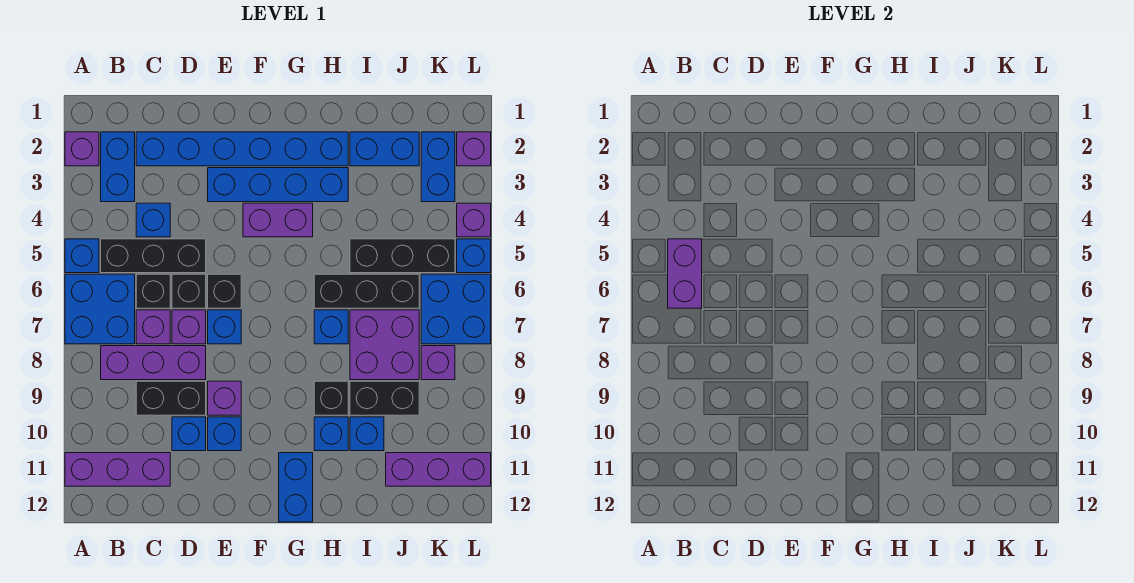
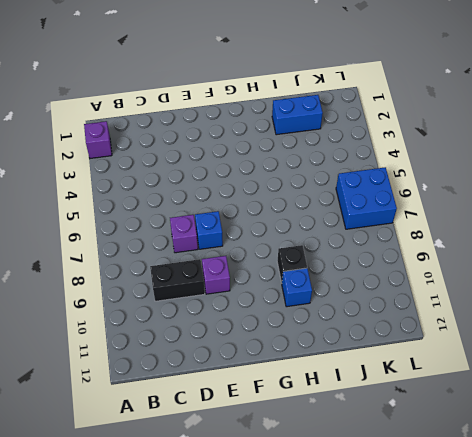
none -> blue 1x1 brick [65,239,99,273]
none -> blue 2x2 brick [65,274,135,344]
none -> purple 1x3 brick [65,453,170,486]
none -> blue 1x2 brick [101,132,135,202]

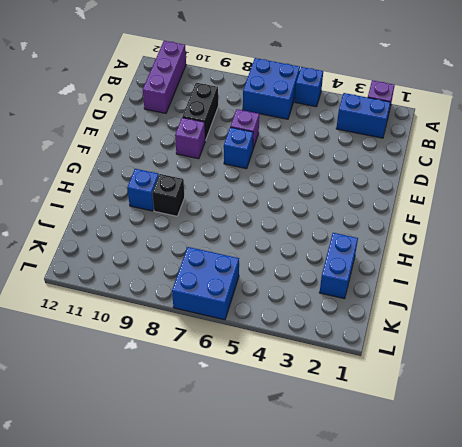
none -> black 1x3 brick [101,239,206,273]
none -> purple 1x3 brick [101,346,206,380]
none -> blue 1x6 brick [136,132,348,166]
none -> blue 1x1 brick [136,203,170,237]

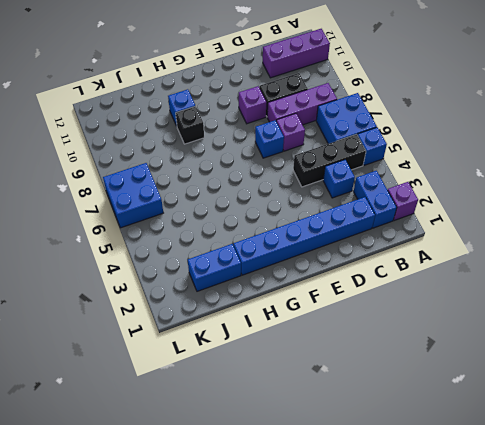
none -> black 1x1 brick [136,274,170,308]
none -> purple 1x1 brick [136,310,170,344]
none -> black 1x1 brick [172,274,206,308]
none -> blue 1x1 brick [172,417,206,451]

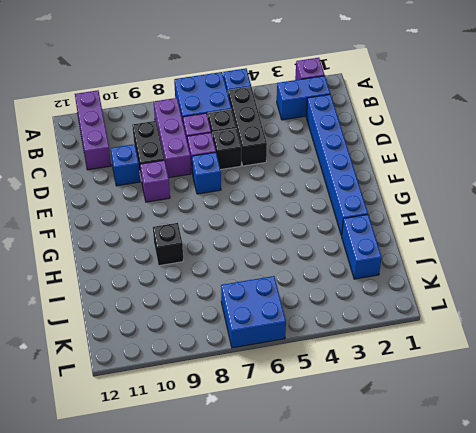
none -> blue 1x1 brick [136,203,170,237]
none -> blue 1x4 brick [208,168,348,202]
none -> black 1x1 brick [208,274,241,308]
none -> blue 1x1 brick [208,417,241,451]

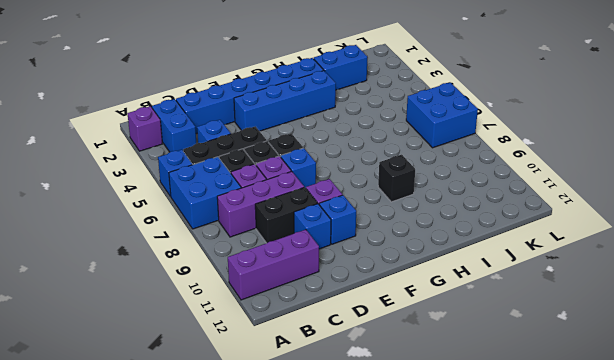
none -> purple 1x2 brick [243,203,313,237]
none -> blue 1x2 brick [279,453,313,522]
none -> black 1x3 brick [314,274,419,308]
none -> blue 1x1 brick [314,310,348,344]

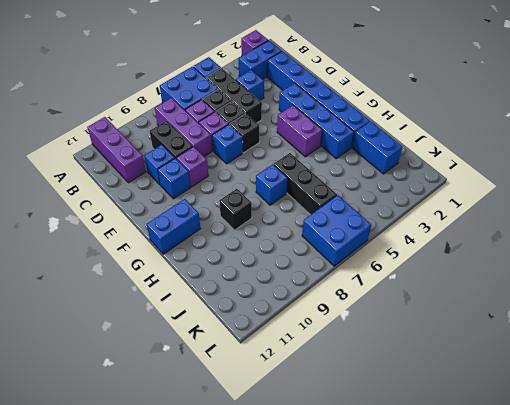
none -> blue 1x1 brick [314,417,348,451]
none -> black 1x3 brick [350,239,455,273]
none -> purple 2x2 brick [350,310,419,380]
none -> black 1x2 brick [350,381,419,415]

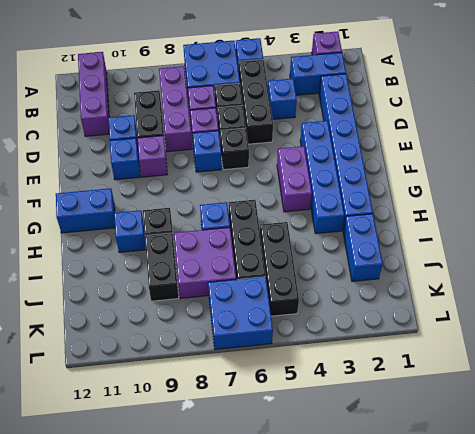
none -> blue 1x1 brick [350,417,384,451]
none -> purple 1x3 brick [386,453,491,486]
none -> blue 1x2 brick [421,132,455,202]
none -> purple 1x1 brick [421,346,455,380]

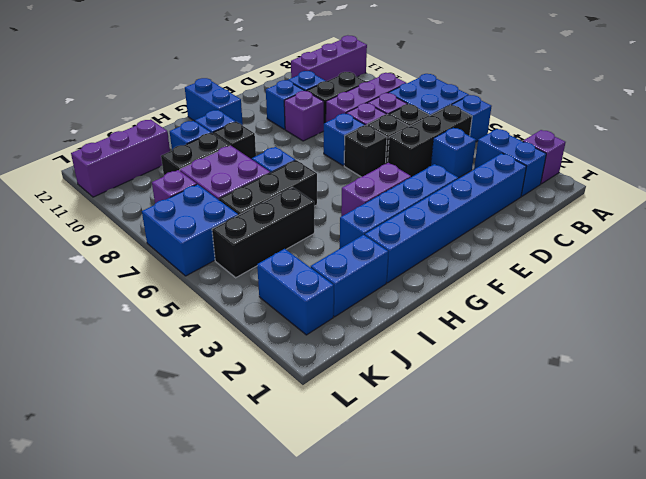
none -> purple 1x1 brick [457,132,491,166]
none -> purple 1x1 brick [457,203,491,237]
none -> blue 1x1 brick [457,239,491,273]
none -> purple 1x2 brick [668,239,702,308]

